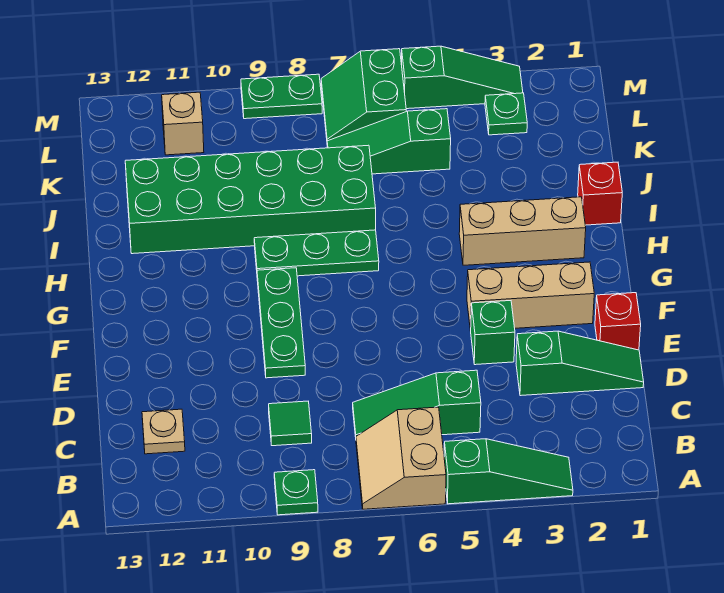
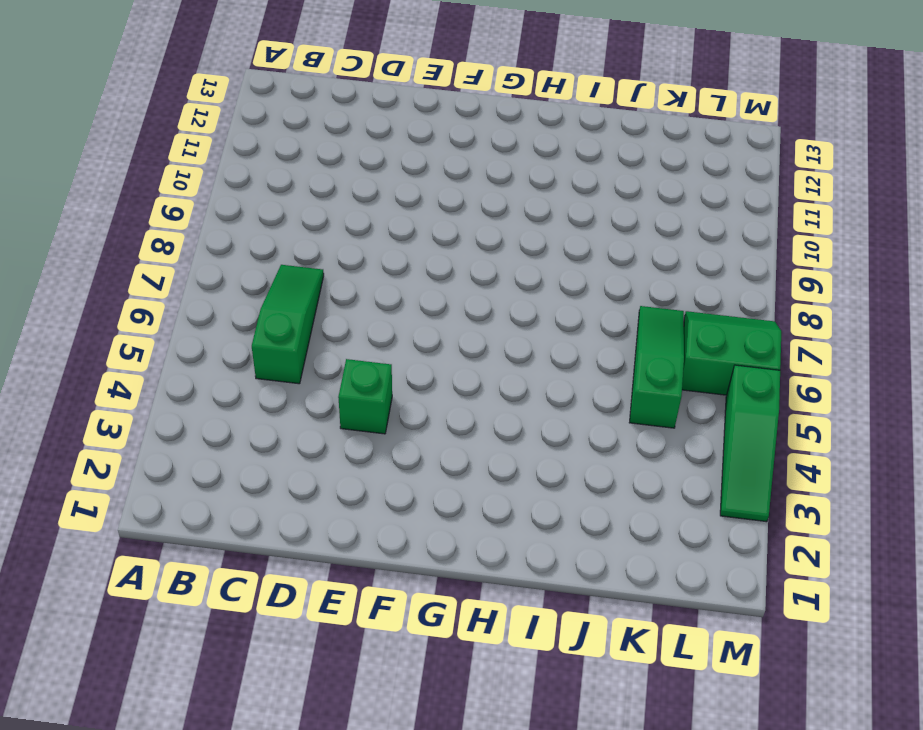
none -> green 1x3 slope [444,439,573,504]
none -> tan 2x2 slope [356,407,446,509]
none -> green 1x1 plate [274,470,318,515]

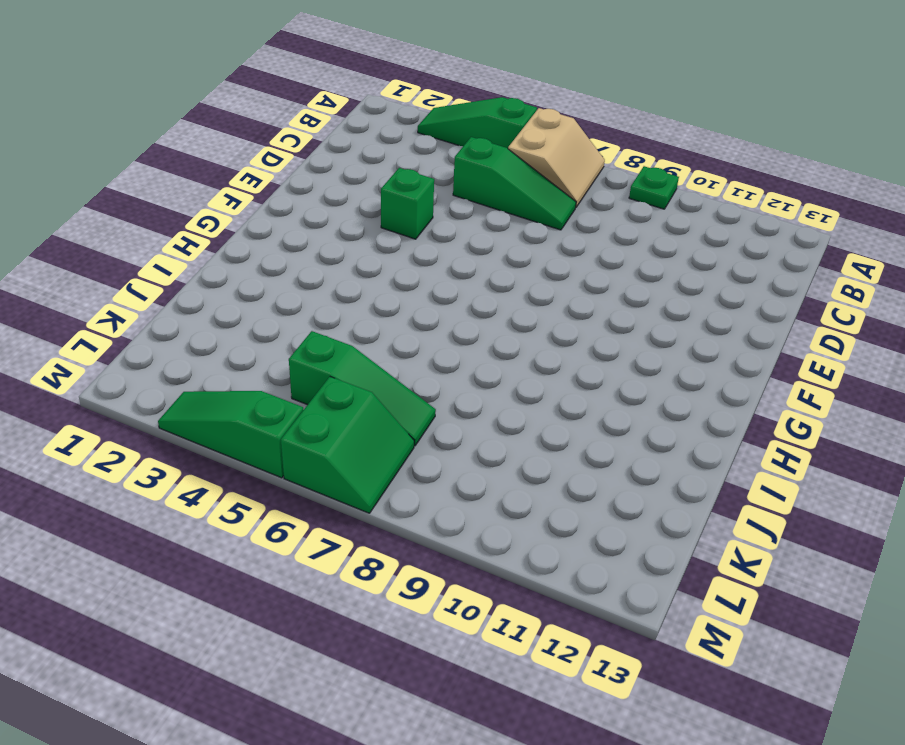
none -> green 1x1 tile [269,401,312,446]
none -> tan 1x1 plate [142,409,185,454]
none -> green 1x3 slope [516,331,644,396]

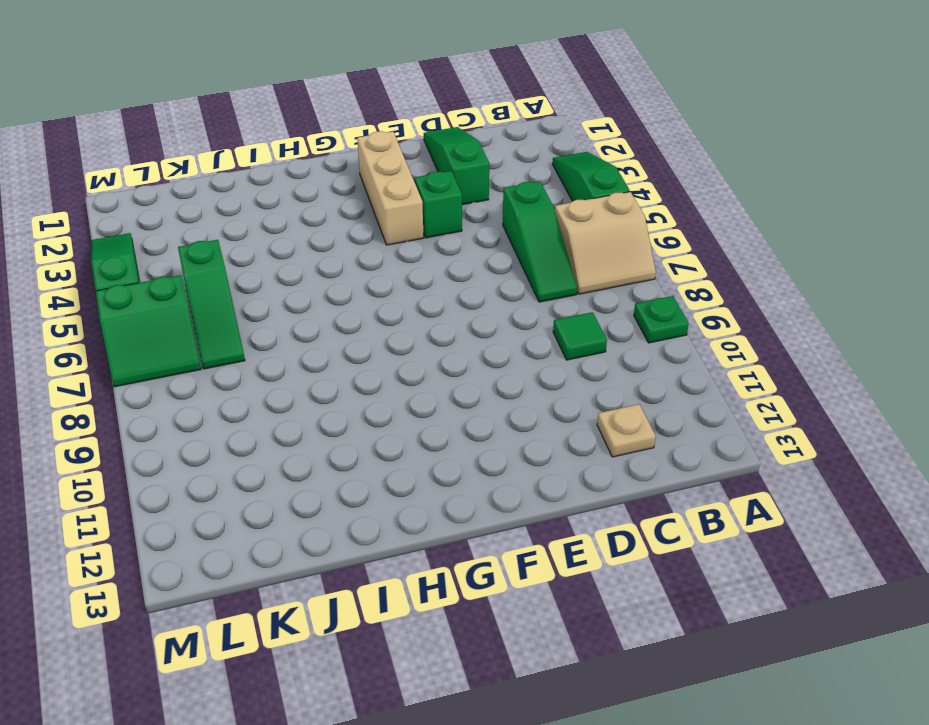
none -> red 1x1 brick [595,293,641,350]
none -> green 1x3 plate [257,268,305,378]
none -> tan 1x3 brick [459,197,586,265]

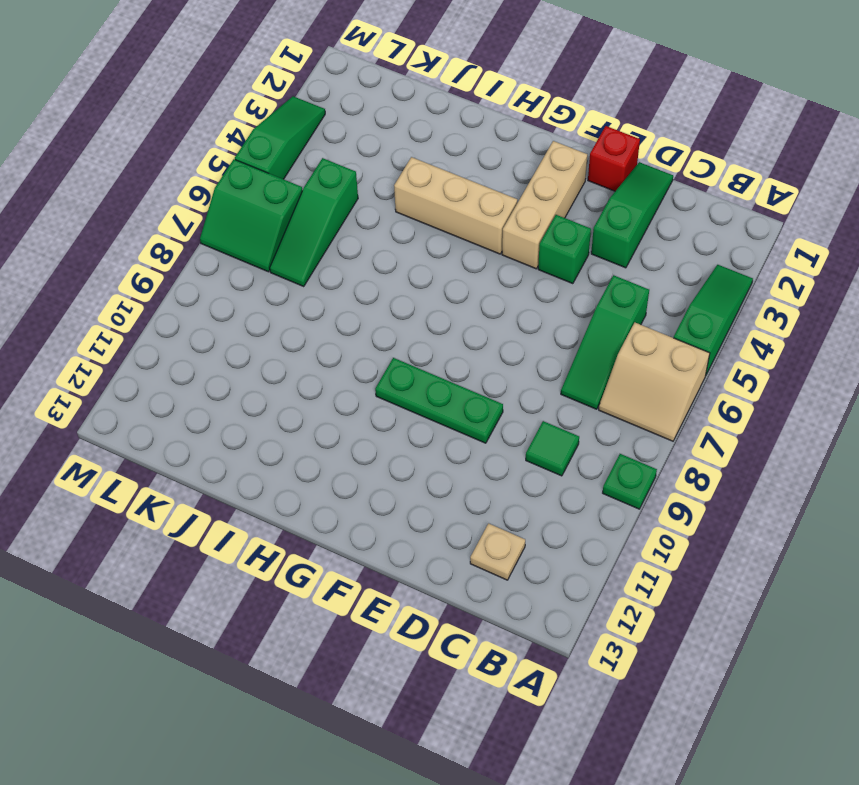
tan 1x3 brick [394,157,517,254] -> tan 1x3 brick turned to [459,197,586,265]
none -> green 1x3 plate [254,230,379,276]
none -> red 1x1 brick [578,162,622,225]
none -> green 2x6 brick [125,145,376,254]

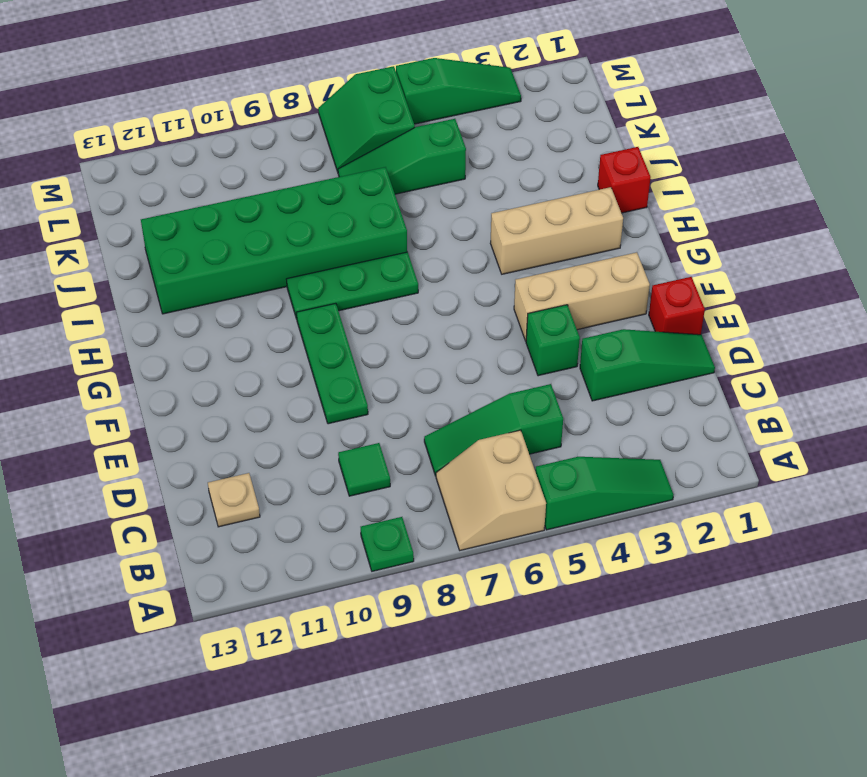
none -> green 1x1 plate [485,93,527,135]
none -> tan 1x1 brick [162,92,204,155]
none -> green 1x2 plate [241,74,322,119]

